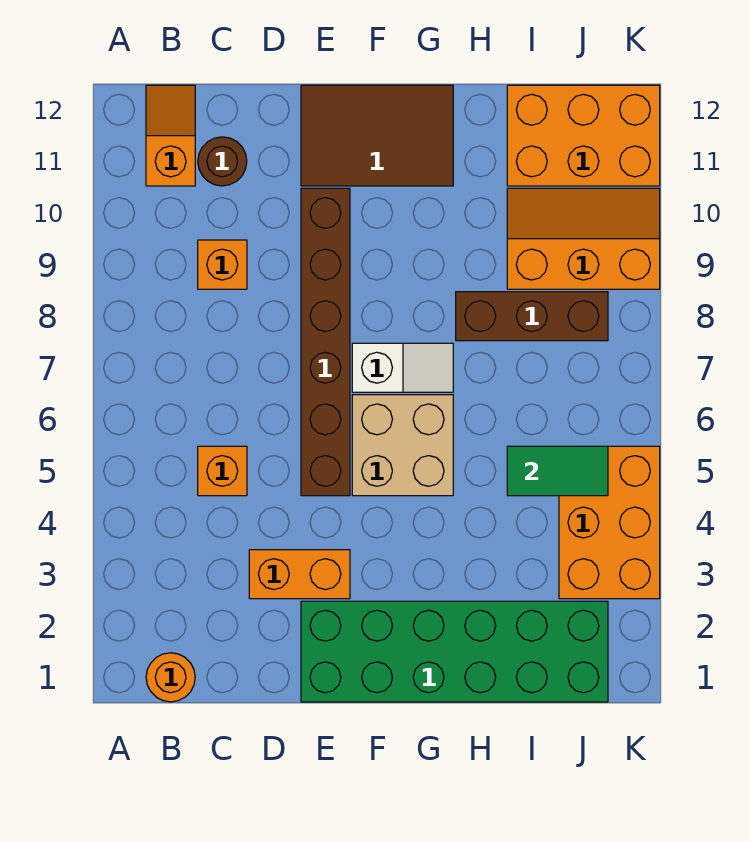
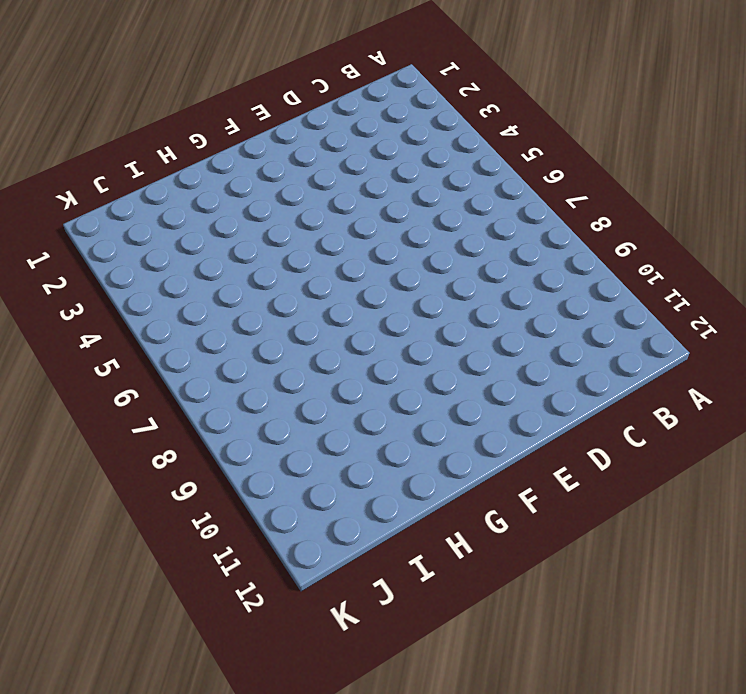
none -> orange 1x1 round brick [146,653,195,702]
none -> orange 1x2 slope [146,85,195,186]
none -> orange 1x1 brick [198,446,247,496]

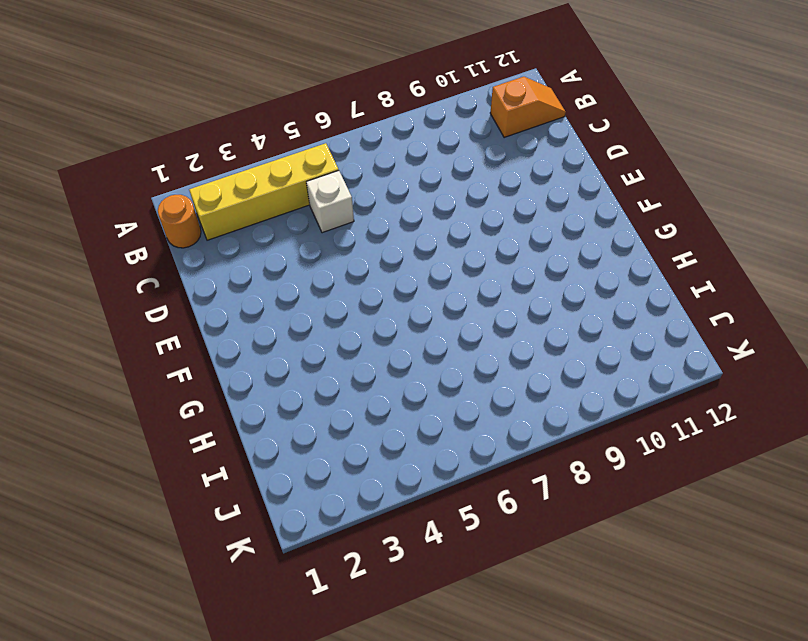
yellow 1x4 brick [189,143,339,240] -> none
white 1x1 brick [306,171,354,233] -> orange 1x1 brick [198,446,247,496]
none -> orange 1x1 brick [198,240,247,289]
none -> brown 1x1 round brick [198,137,247,186]
none -> orange 1x2 brick [249,550,350,599]

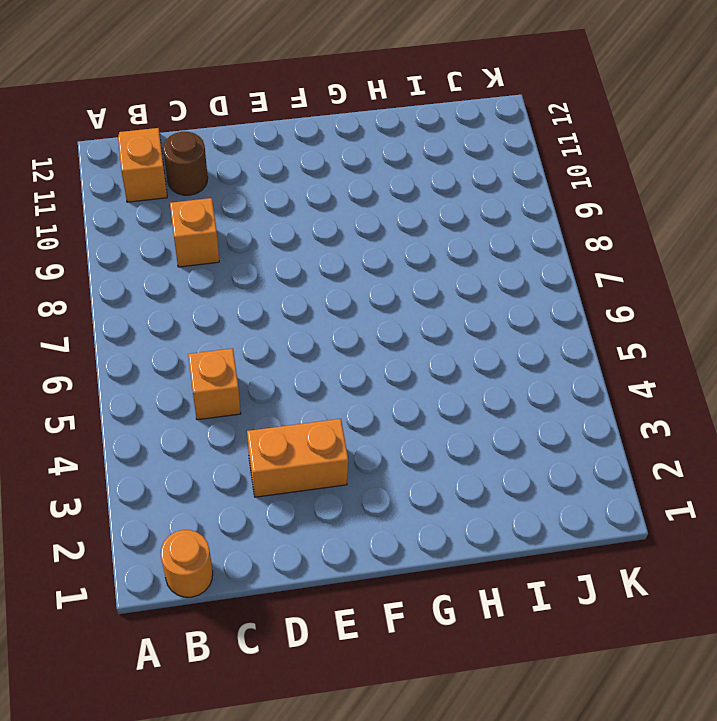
none -> green 2x6 brick [301,601,608,702]
none -> brown 1x6 brick [301,188,350,496]
none -> brown 2x3 tile [301,85,453,186]

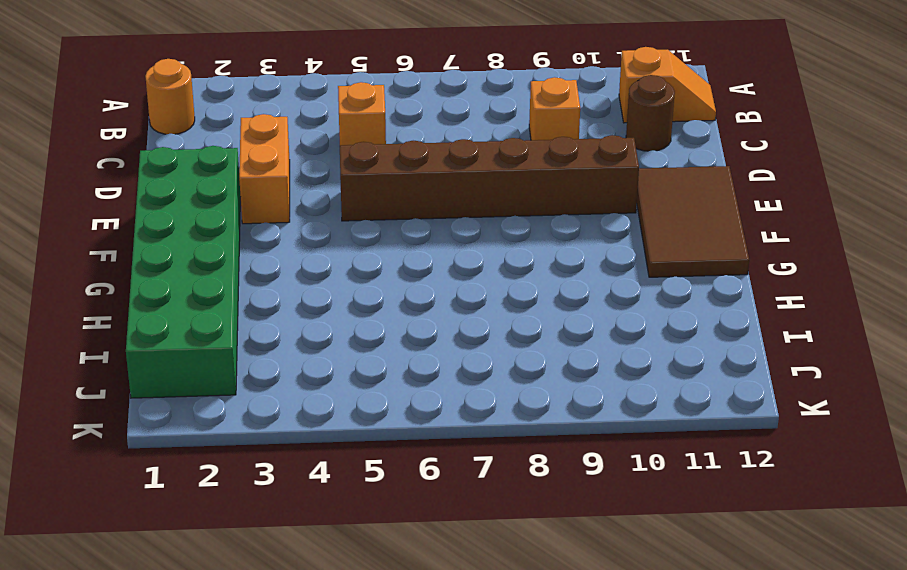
none -> tan 2x2 brick [352,395,453,496]
none -> white 1x2 slope [352,343,453,392]
none -> brown 1x3 brick [456,292,608,341]

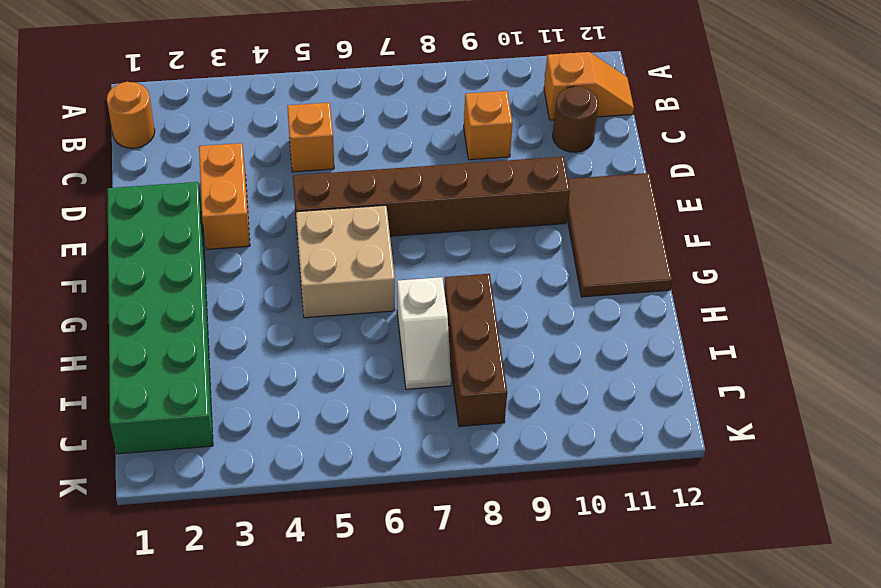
white 1x2 slope [397,277,451,389] -> white 1x2 slope moved to [352,343,453,392]
none -> orange 2x3 slope [507,188,660,289]
none -> orange 2x3 brick [507,85,660,186]
none -> orange 2x3 brick [559,446,660,599]

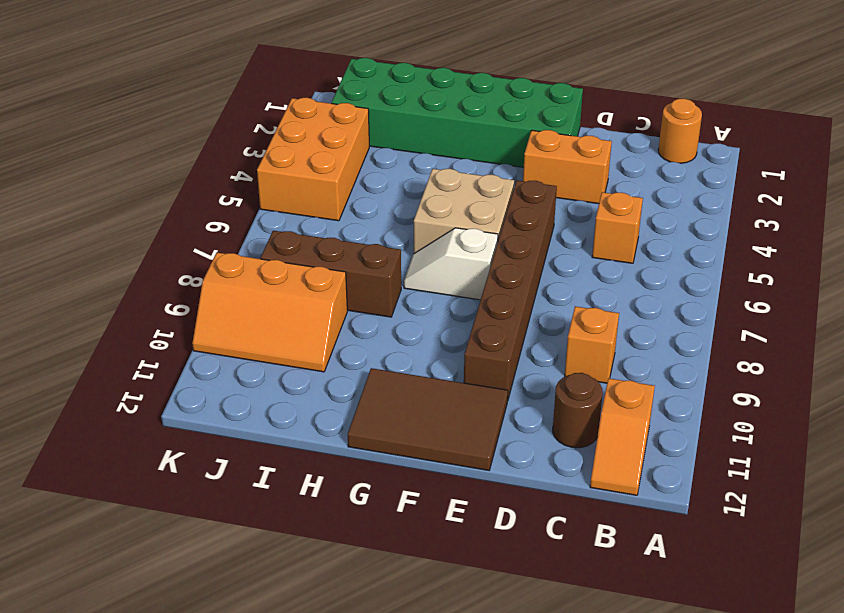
none -> orange 2x3 brick [507,85,660,186]
none -> green 1x2 tile [507,446,608,496]

